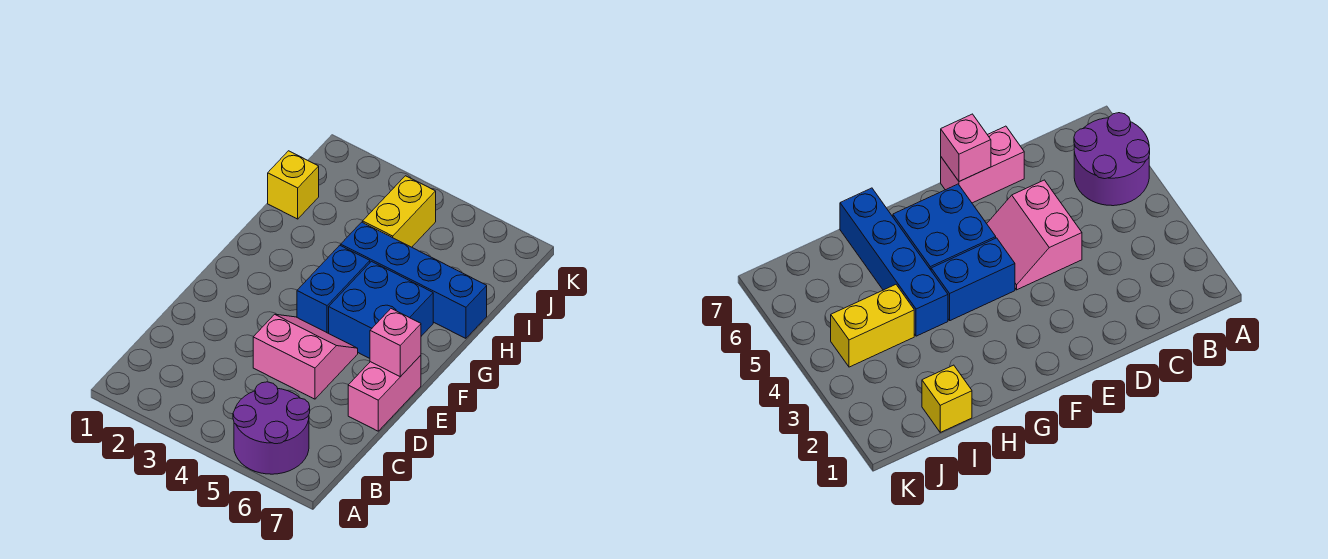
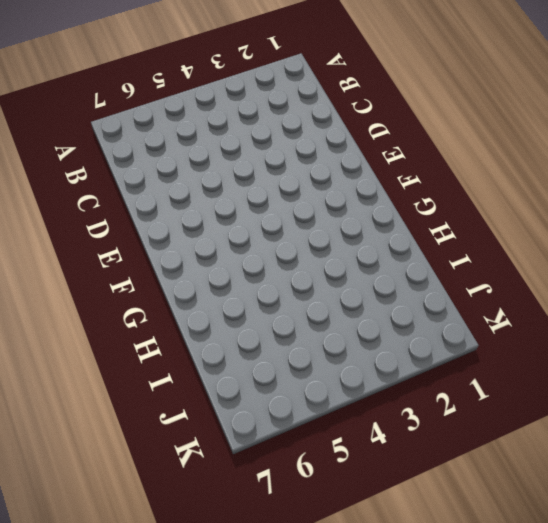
none -> purple 2x2 round brick [233,382,310,474]
none -> pink 2x2 slope [253,314,358,399]

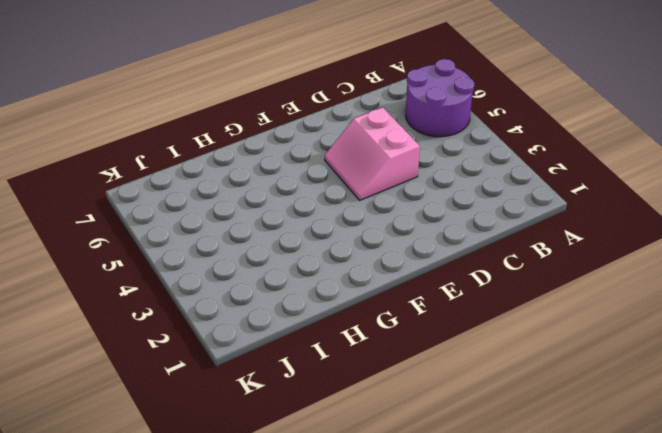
none -> pink 1x2 brick [348,355,421,431]
none -> blue 1x2 brick [297,245,370,333]

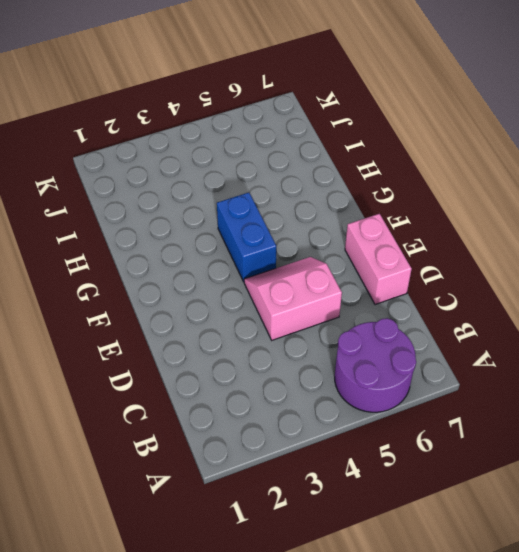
none -> blue 2x2 brick [329,261,433,358]
none -> blue 1x4 brick [341,222,487,338]

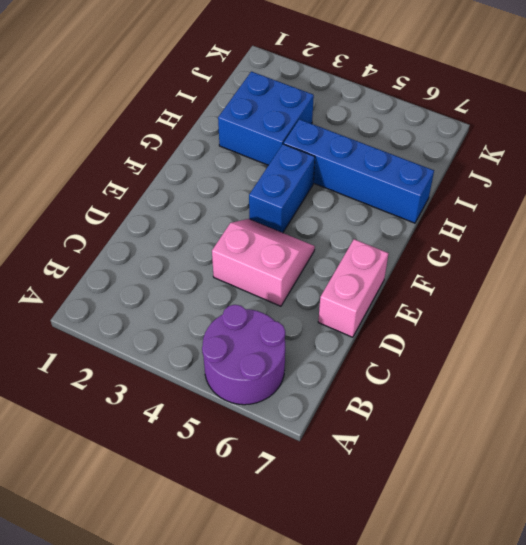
blue 2x2 brick [218,71,314,165] -> blue 2x2 brick moved to [329,261,433,358]
none -> yellow 1x1 brick [268,151,319,219]
none -> yellow 1x2 brick [363,176,436,247]

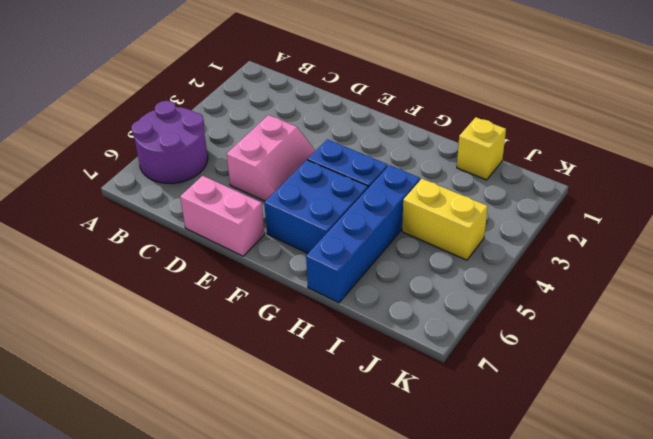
none -> pink 1x1 brick [370,309,421,377]

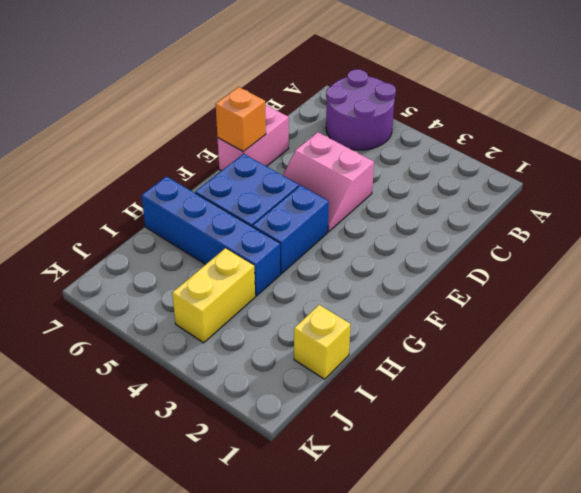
orange 1x1 brick [216,87,266,152] -> pink 1x1 brick [370,309,421,377]

